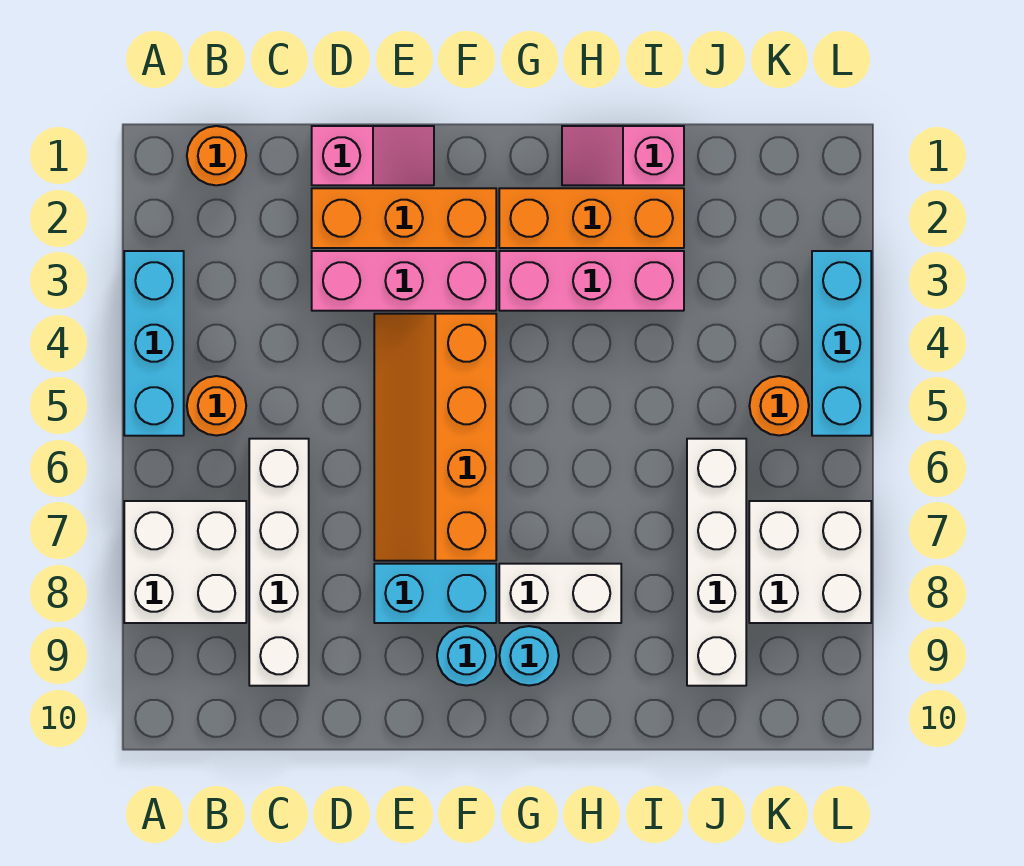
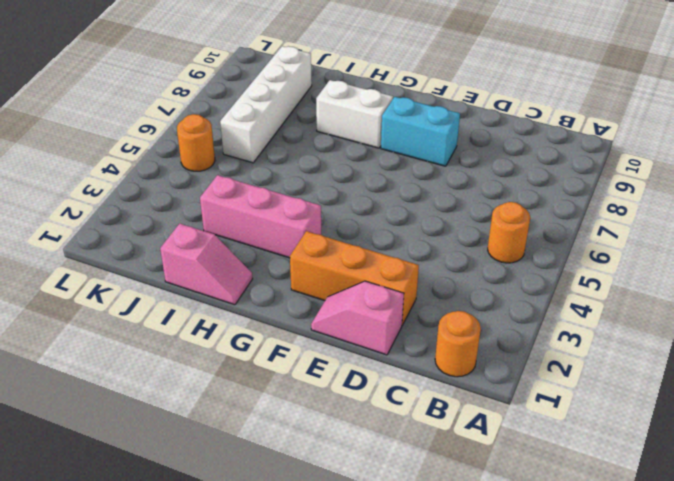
none -> cyan 1x3 brick [124,251,184,436]
none -> white 2x2 brick [124,501,246,623]
none -> white 1x4 brick [249,439,309,686]

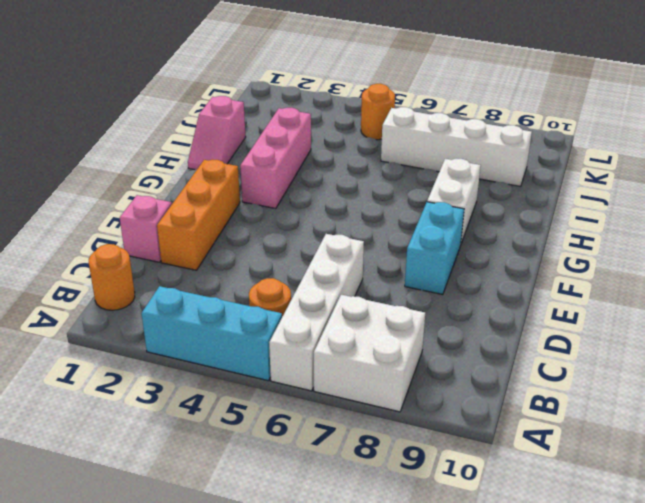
white 1x4 brick [269,234,364,391] -> white 1x4 brick turned to [249,439,309,686]
none -> pink 1x3 brick [312,251,496,311]
none -> orange 2x4 slope [374,314,496,561]
none -> cyan 1x1 round brick [437,626,496,686]

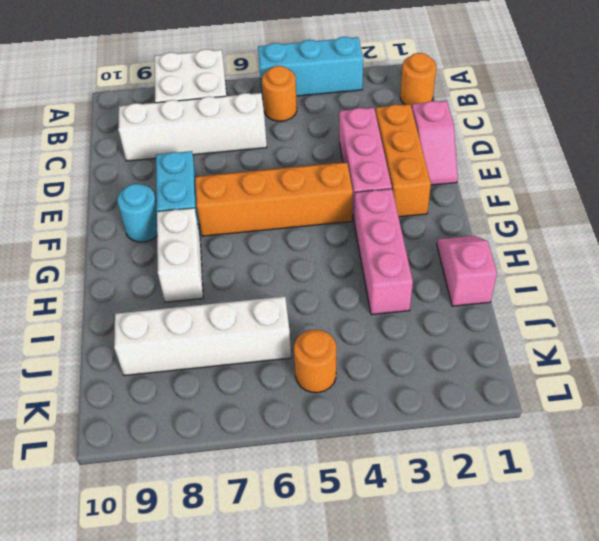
none -> orange 1x3 brick [499,188,684,248]
none -> cyan 1x1 round brick [499,626,559,686]
none -> white 2x2 brick [749,501,871,623]

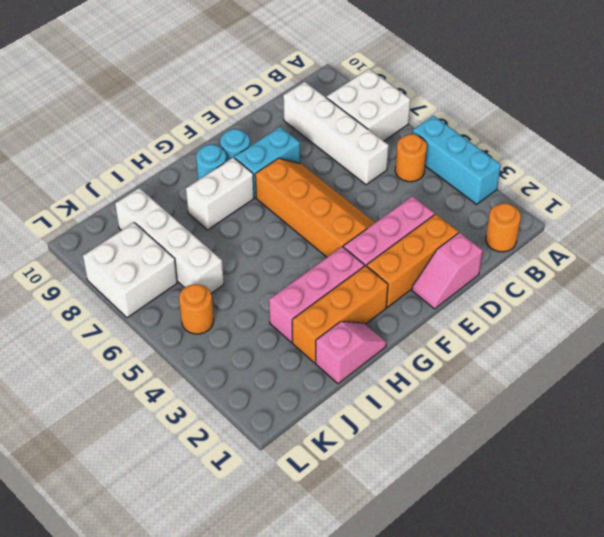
none -> cyan 1x3 brick [812,251,871,436]

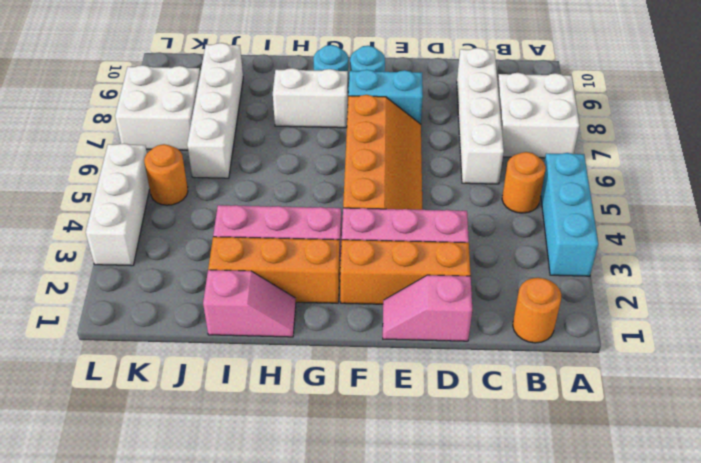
white 1x3 brick [86,144,150,266] -> cyan 1x3 brick [812,251,871,436]

